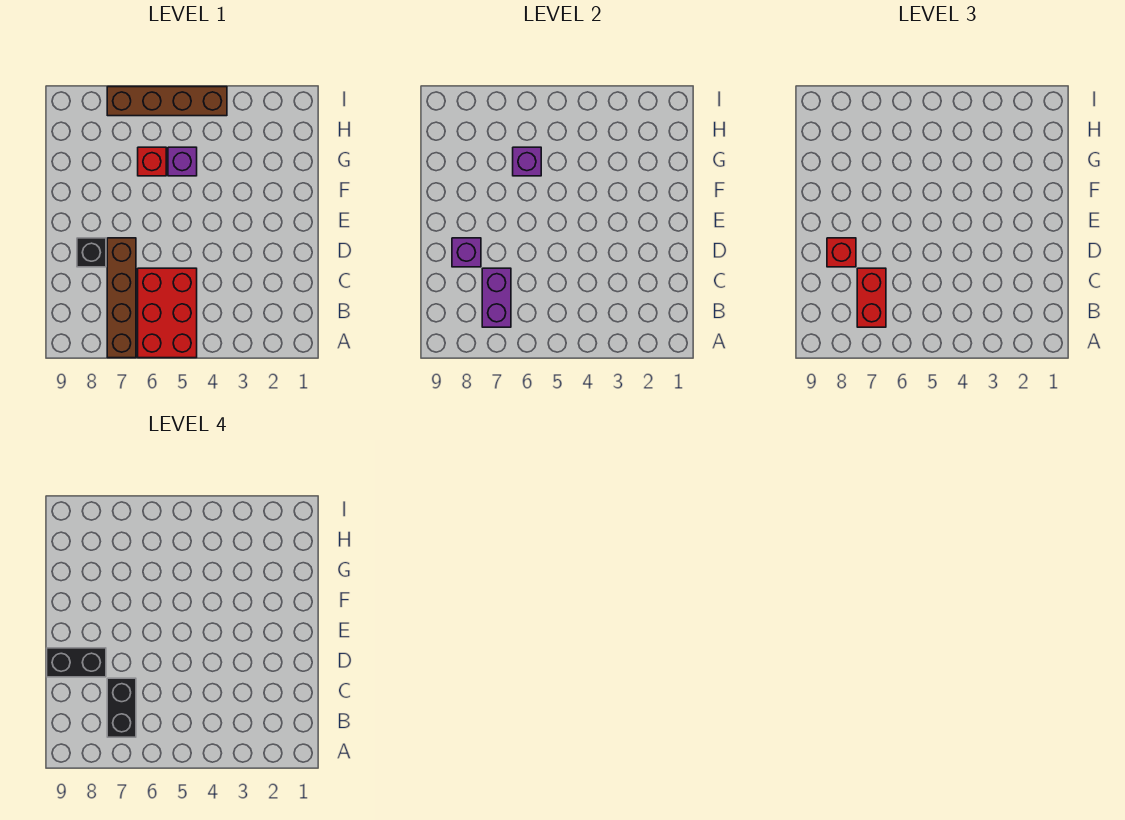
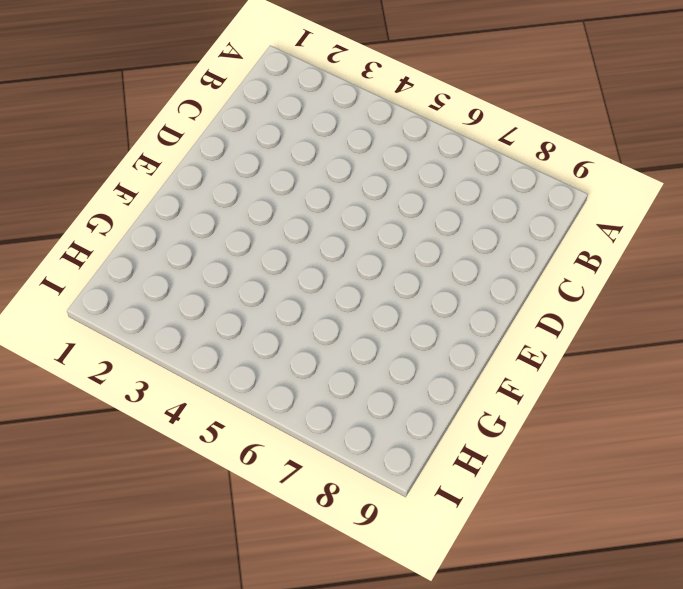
none -> red 2x3 brick [138,268,197,358]
none -> brown 1x4 brick [107,238,136,358]
none -> black 1x1 brick [77,238,106,267]

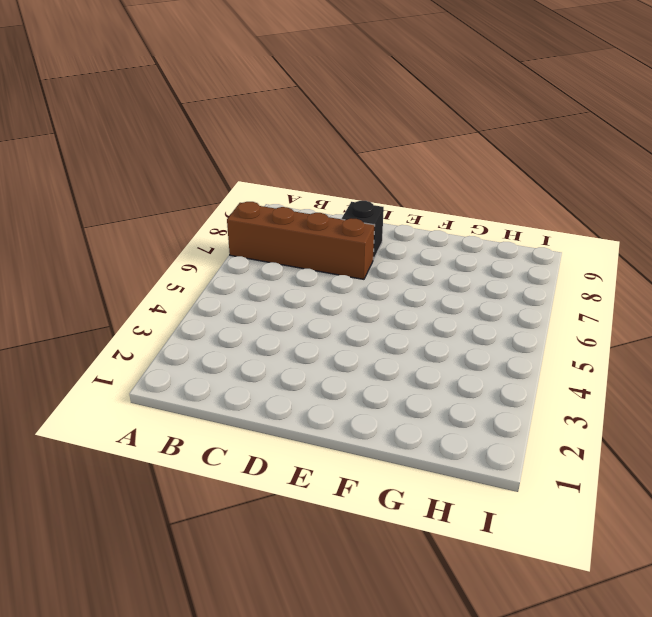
none -> red 2x3 brick [138,268,197,358]
none -> purple 1x1 brick [168,147,197,176]
none -> red 1x1 brick [138,147,166,176]

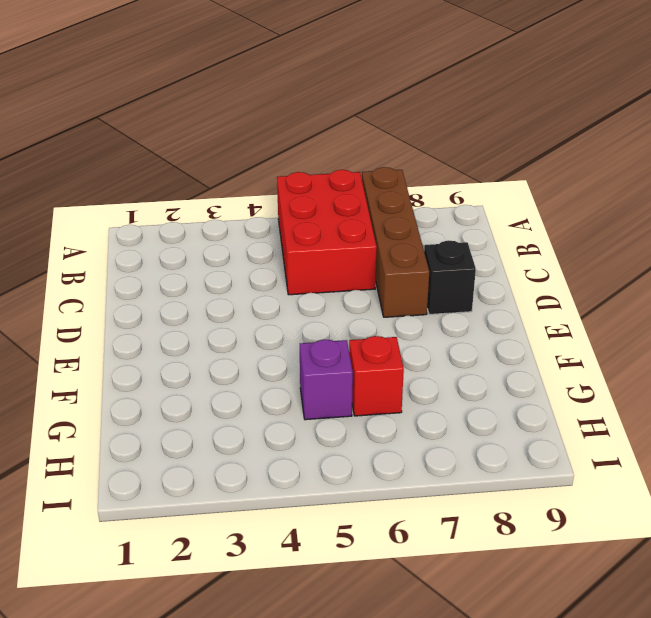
none -> brown 1x4 brick [107,87,227,116]
none -> purple 1x2 brick [482,268,511,327]
none -> purple 1x1 brick [452,238,481,267]

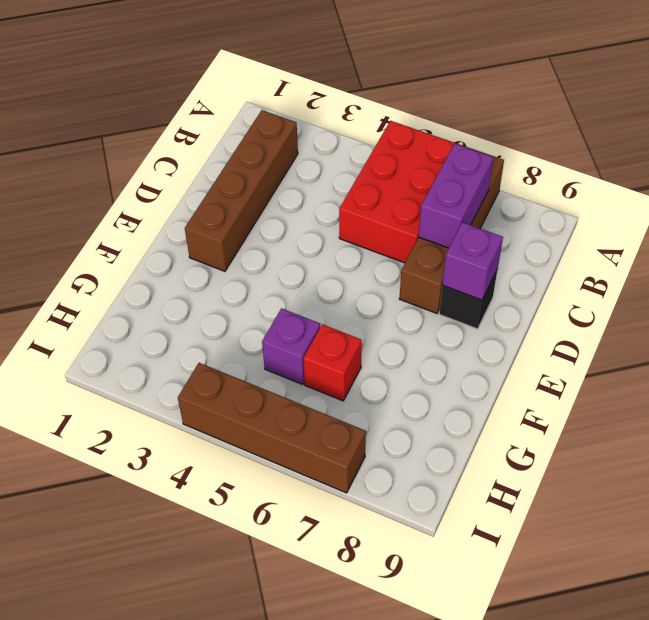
brown 1x4 brick [185,110,298,271] -> none
none -> purple 1x1 brick [513,147,541,176]
none -> red 1x2 brick [857,268,886,327]
none -> red 1x1 brick [827,238,856,267]

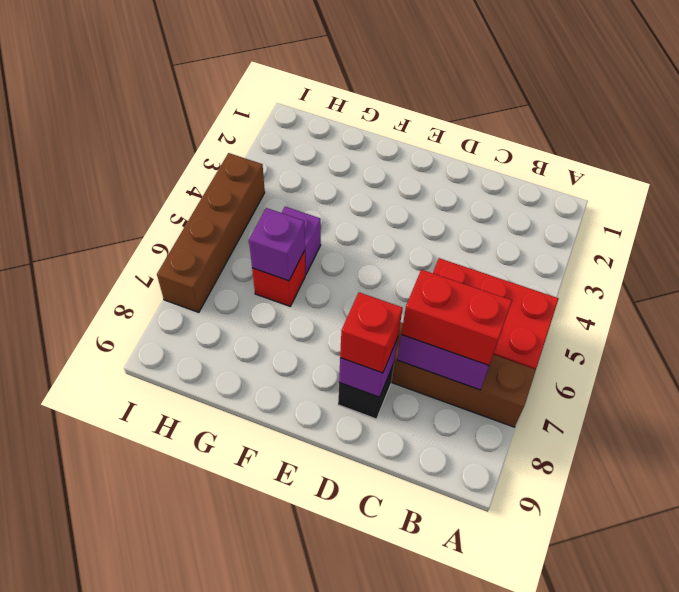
none -> black 1x2 brick [107,678,136,737]
none -> black 1x2 brick [47,648,106,677]

